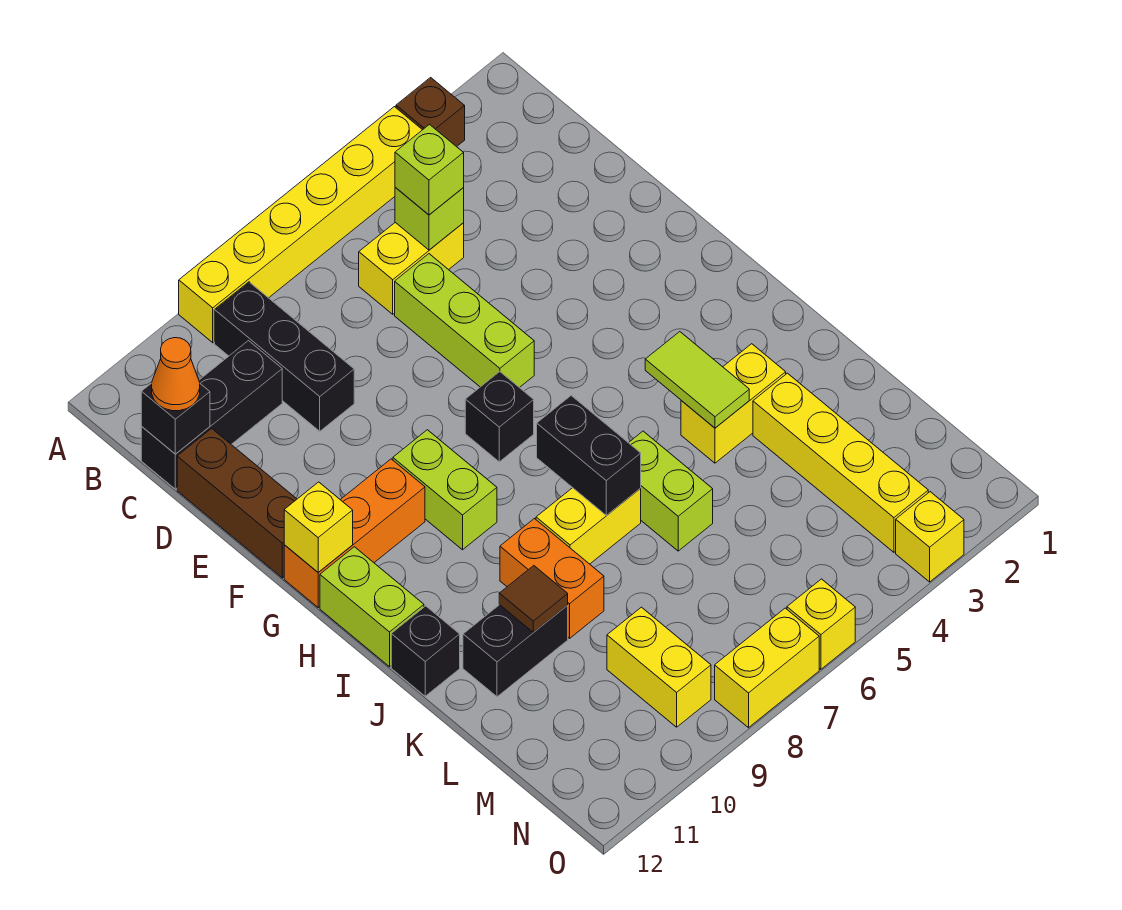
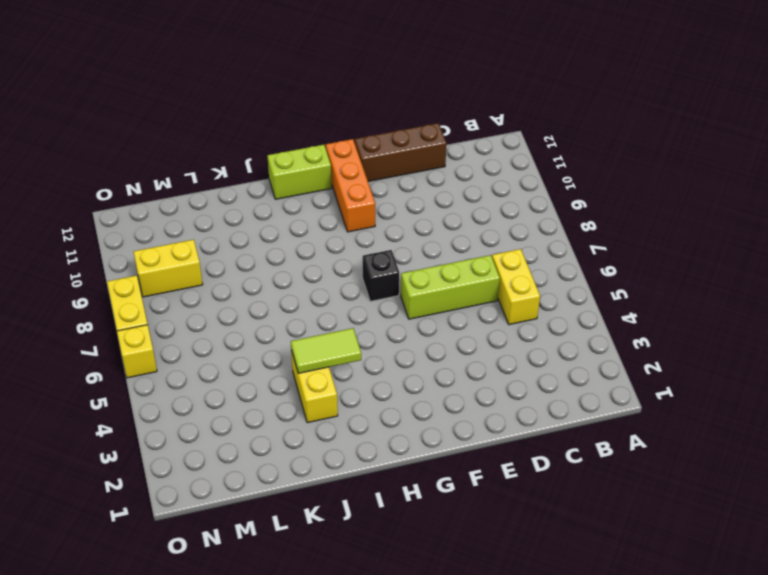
none -> brown 1x1 brick [396,77,465,147]
none -> yellow 1x6 brick [179,107,422,343]
none -> black 1x3 brick [214,282,354,431]
none -> black 1x3 brick [141,341,282,489]

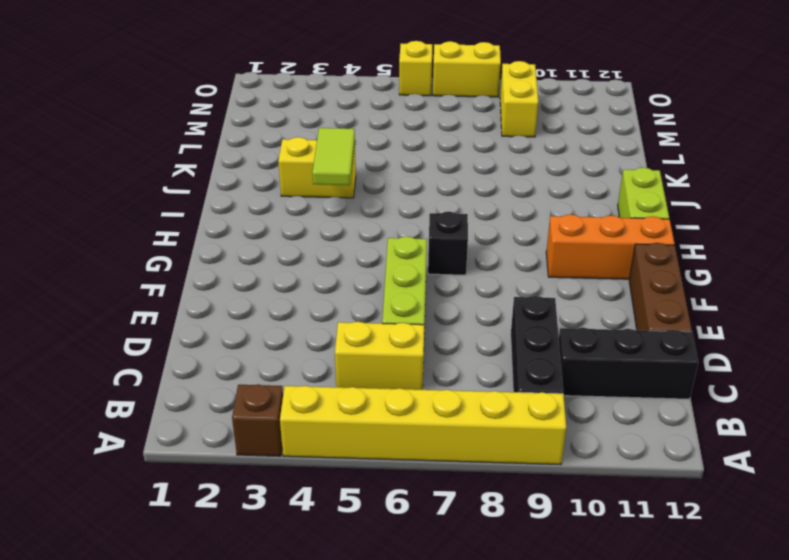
none -> lime 1x2 brick [393,430,497,550]
none -> lime 1x2 brick [629,431,713,551]
none -> yellow 1x2 brick [536,488,641,564]
none -> orange 1x2 brick [500,519,604,638]

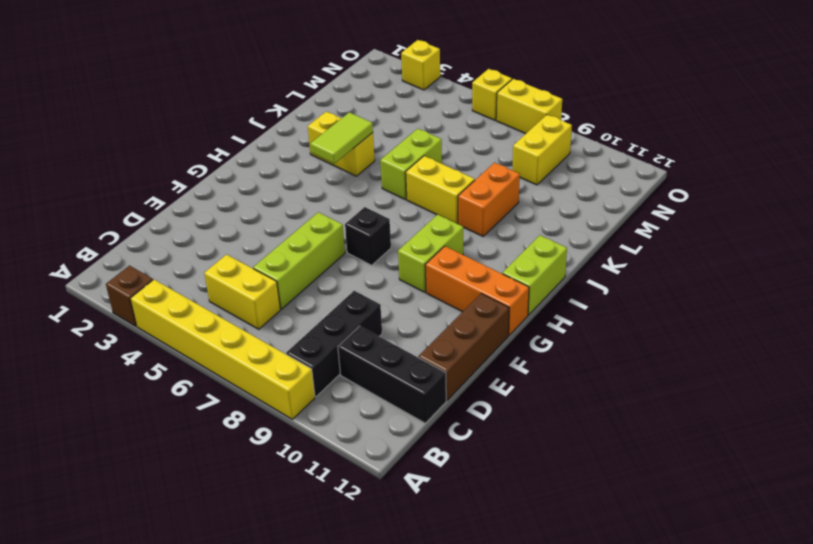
none -> black 1x1 brick [391,606,460,696]
none -> yellow 1x4 brick [753,373,928,552]
none -> black 1x2 brick [463,605,568,697]
none -> lime 1x1 brick [395,188,464,250]

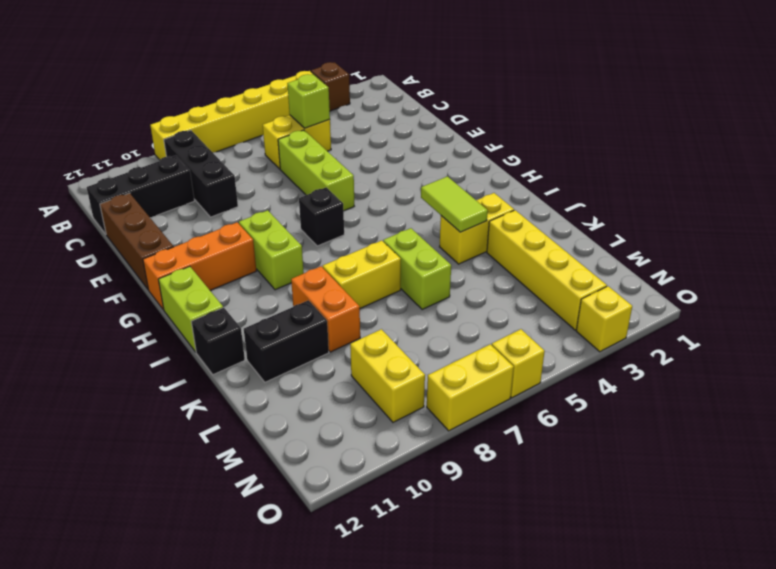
none -> black 1x1 brick [141,383,210,454]
none -> yellow 1x1 brick [284,482,353,572]
none -> black 1x2 brick [537,396,641,516]
none -> brown 1x1 tile [499,566,568,633]

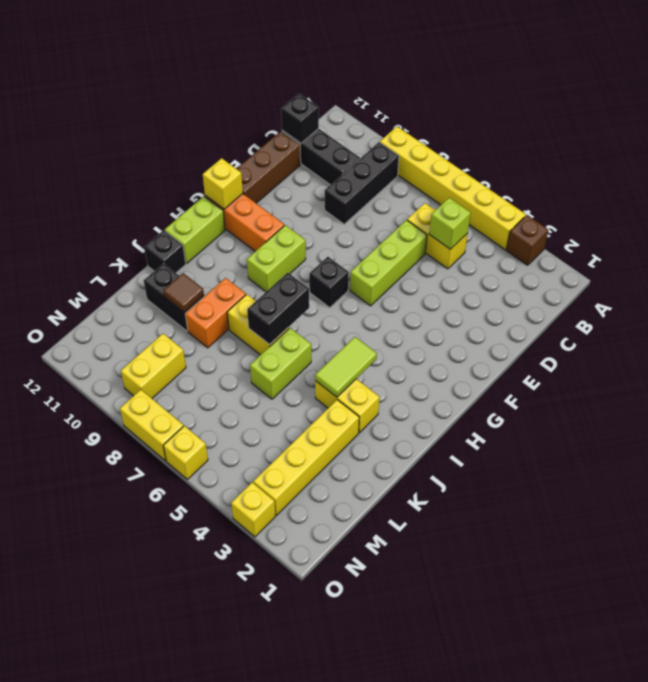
none -> lime 1x1 brick [395,125,464,215]
none -> orange 1x1 cone [152,338,200,411]

